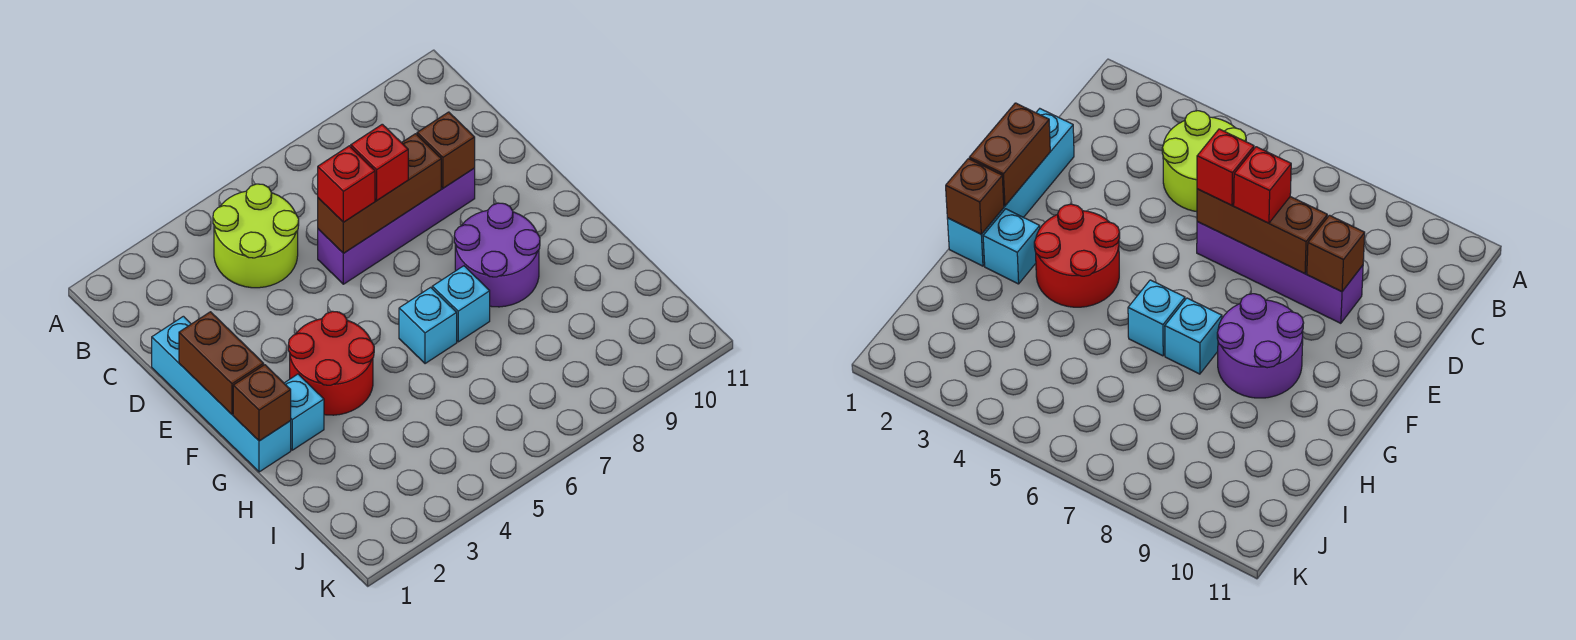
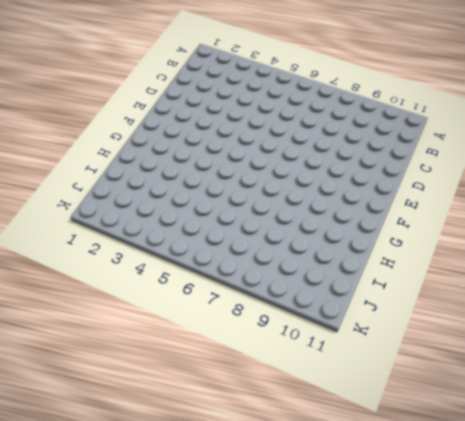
none -> lime 2x2 round brick [213,184,299,288]
none -> cyan 1x4 brick [152,316,291,472]
none -> purple 1x4 brick [318,168,475,284]

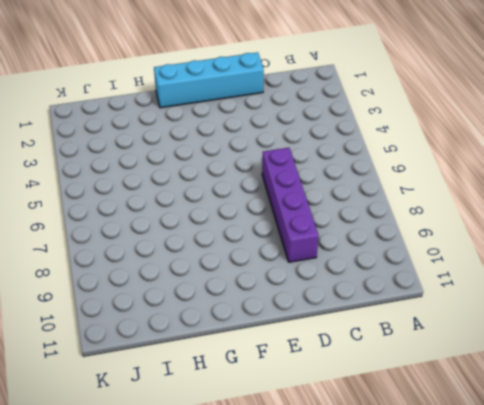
none -> lime 2x2 round brick [213,184,299,288]
none -> red 2x2 round brick [288,311,374,415]
none -> purple 2x2 round brick [454,203,540,307]

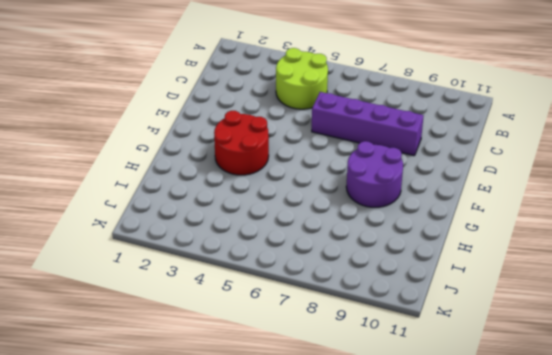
none -> cyan 1x4 brick [152,316,291,472]
none -> cyan 1x1 brick [284,374,324,450]
none -> cyan 1x1 brick [399,287,457,364]

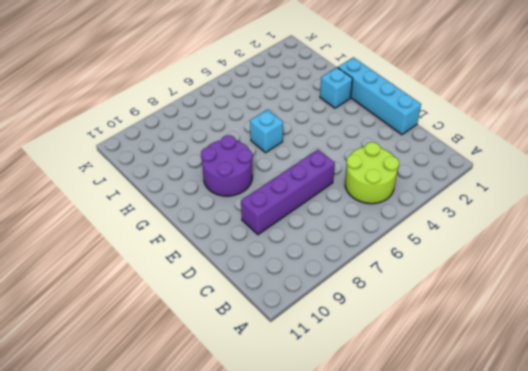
none -> red 2x2 round brick [288,311,374,415]
none -> cyan 1x1 brick [432,266,490,342]
none -> brown 1x3 brick [318,134,441,253]

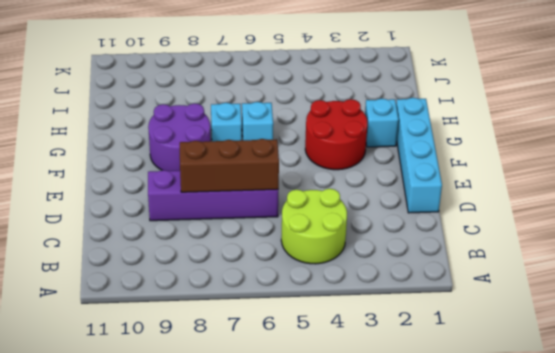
none -> brown 1x1 brick [417,112,475,188]
none -> brown 1x2 brick [179,312,264,414]
none -> brown 1x1 brick [233,365,291,441]

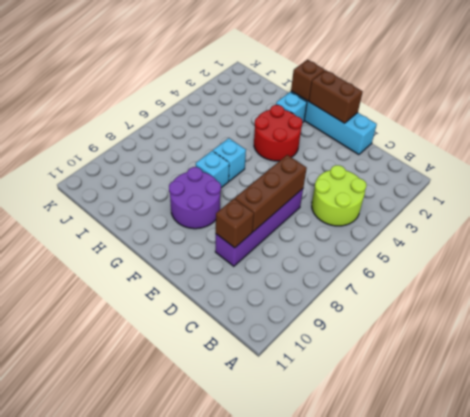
none -> red 1x1 brick [318,146,375,222]
none -> red 1x1 brick [351,124,408,200]

